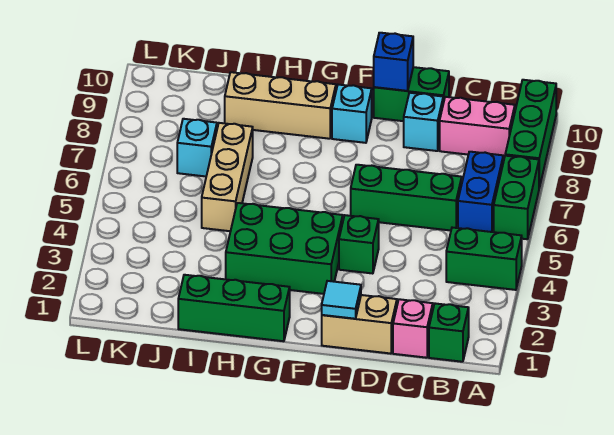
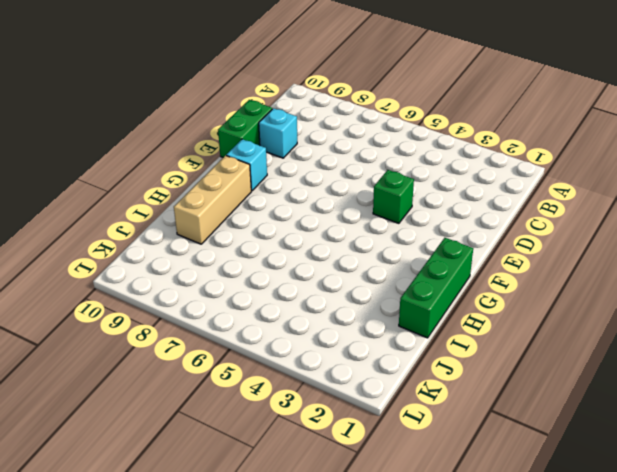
none -> green 1x2 brick [446,228,522,290]
none -> green 1x2 brick [494,156,539,239]
none -> green 1x3 brick [505,80,556,188]

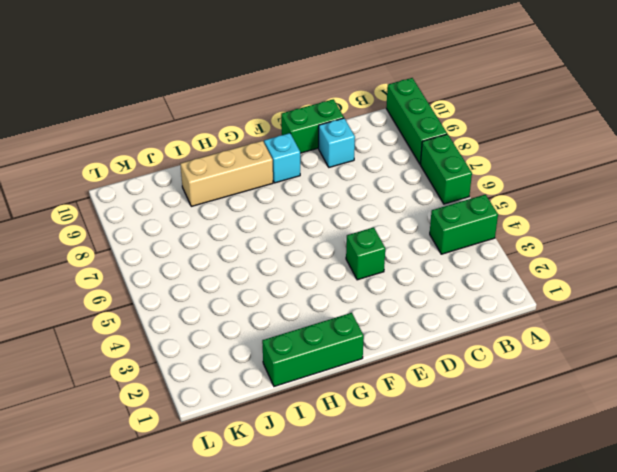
none -> green 1x1 brick [429,303,469,362]
none -> blue 1x2 brick [458,152,503,232]
none -> pink 1x2 brick [440,97,515,159]

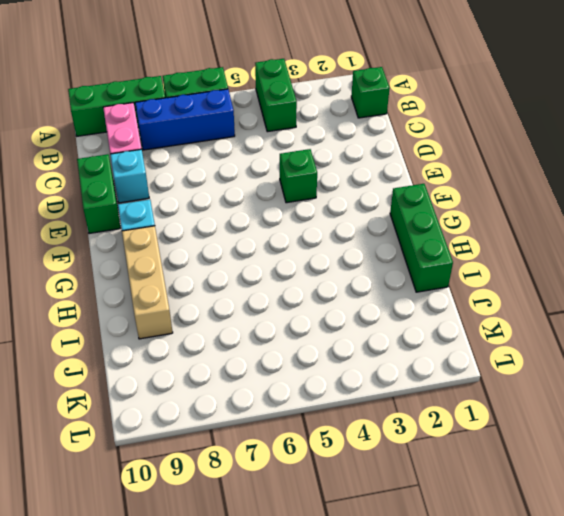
blue 1x3 brick [135,89,235,150] -> blue 1x2 brick [458,152,503,232]
none -> pink 1x1 brick [393,299,433,358]
none -> green 1x3 brick [351,165,462,230]
none -> tan 1x2 brick [322,295,397,354]

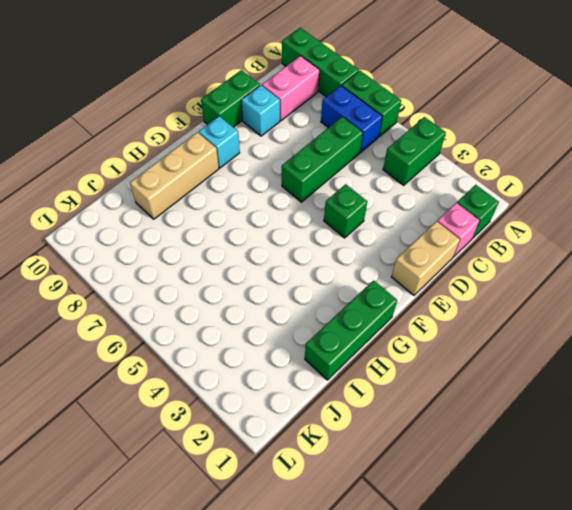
none -> green 2x3 brick [226,203,343,294]
none -> tan 1x3 brick [202,123,253,231]
none -> cyan 1x1 brick [177,119,217,176]

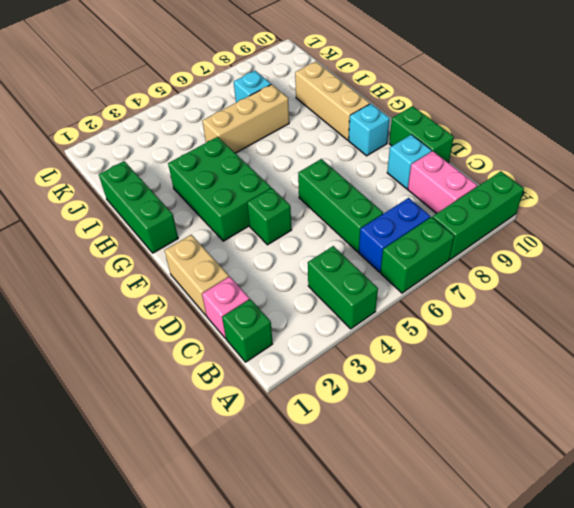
none -> cyan 1x1 tile [322,281,361,319]
none -> blue 1x1 brick [374,33,413,91]

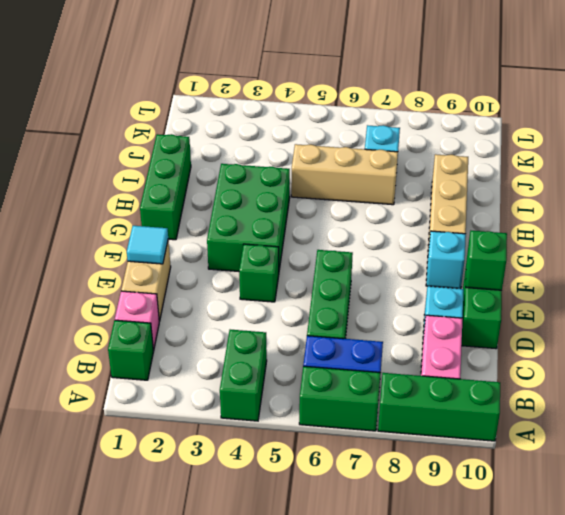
green 1x1 brick [466,231,507,290] -> blue 1x1 brick [374,33,413,91]

